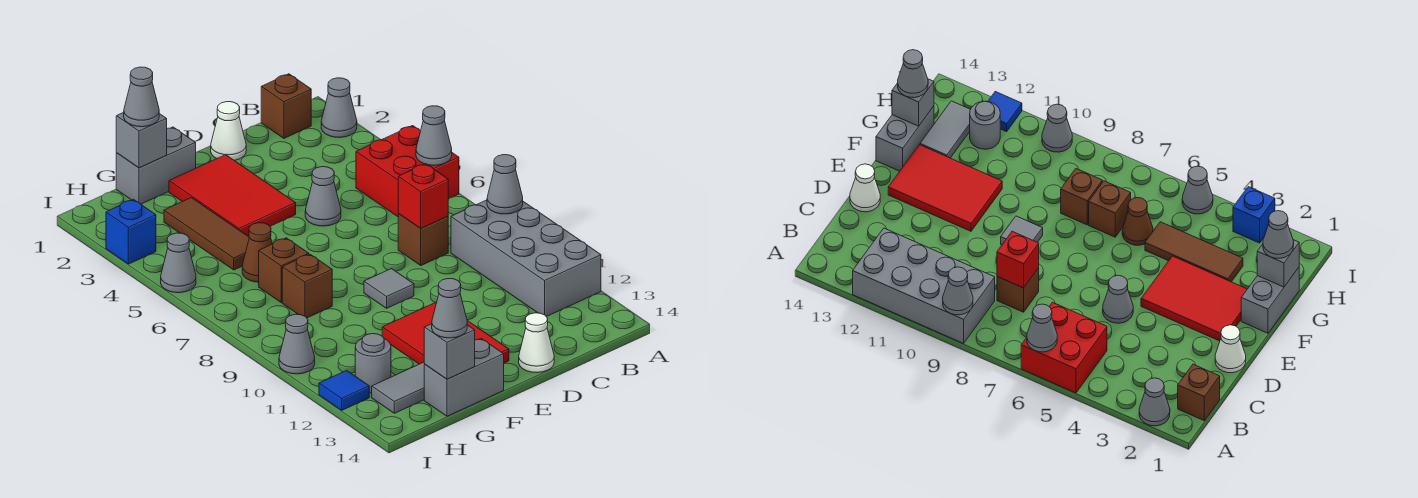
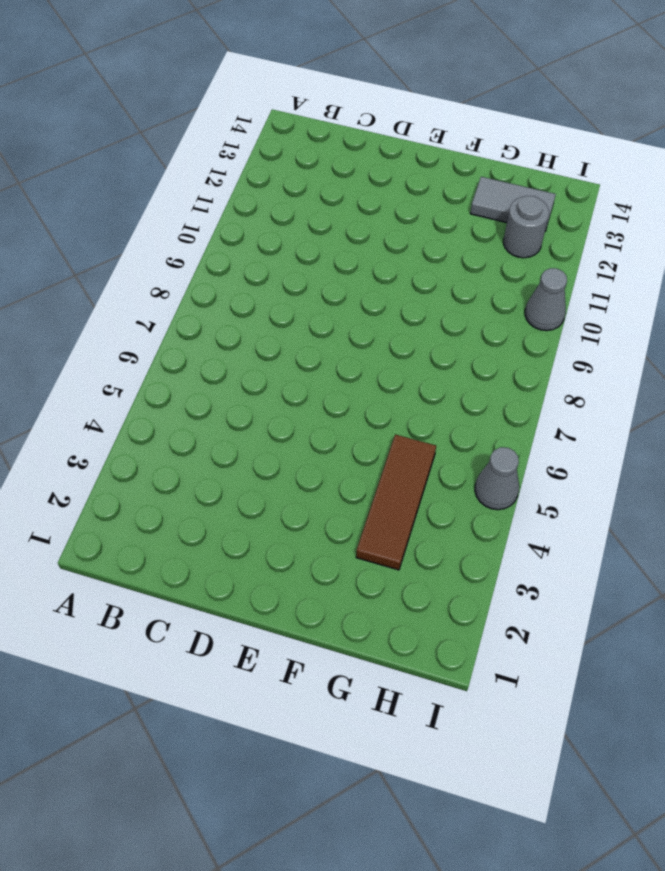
none -> grey 1x1 cone [321,78,357,137]
none -> red 2x2 brick [356,126,459,217]
none -> grey 2x4 brick [451,200,601,317]
none -> brown 1x1 brick [261,74,311,138]

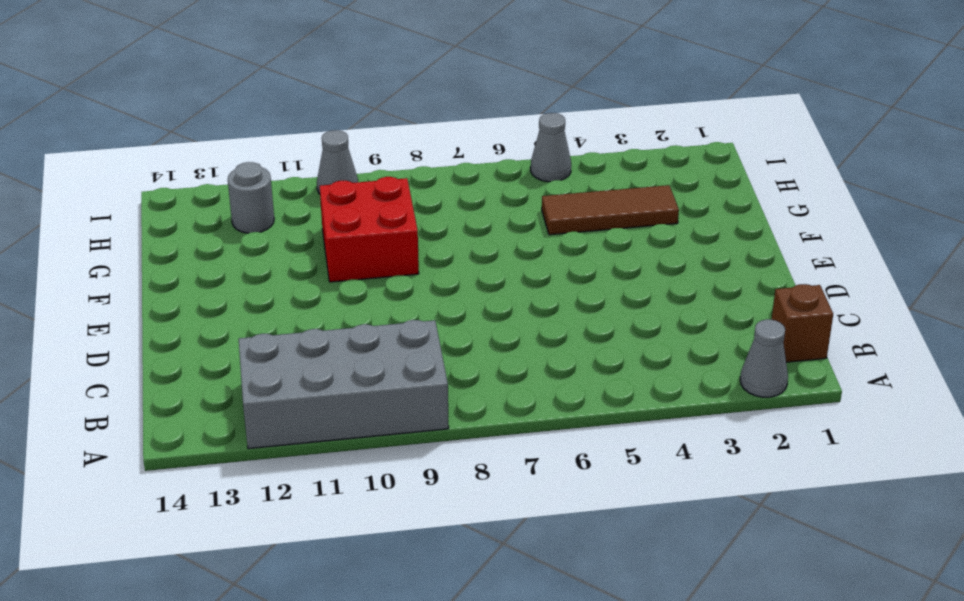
red 2x2 brick [320,177,419,282] -> red 2x2 brick moved to [356,126,459,217]
none -> brown 1x1 brick [398,214,448,265]
none -> white 1x1 cone [211,102,246,161]
none -> grey 1x1 cone [305,167,341,226]
none -> white 1x1 cone [519,313,554,373]

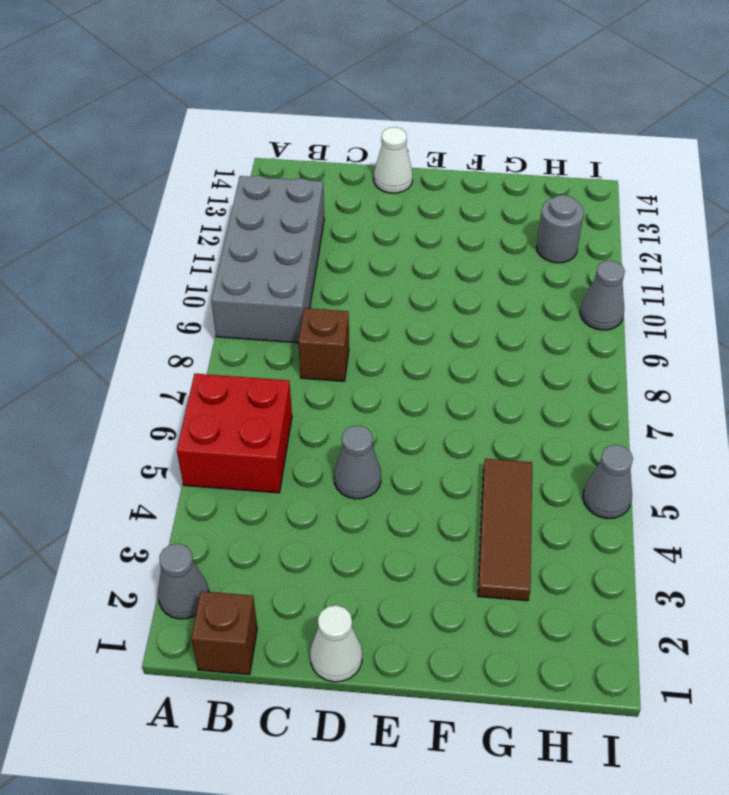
none -> red 2x3 tile [169,155,296,236]
none -> grey 1x1 tile [364,269,414,308]
none -> red 2x3 tile [382,302,509,364]
none -> grey 1x2 brick [116,127,196,204]

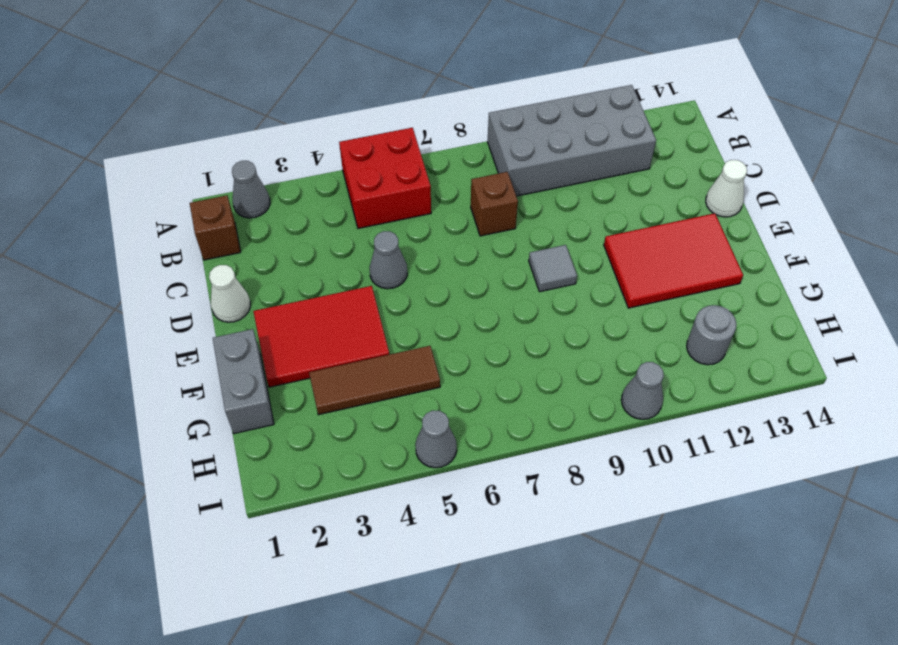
none -> grey 1x2 brick [424,339,504,416]
none -> brown 1x1 cone [242,223,272,282]
none -> brown 1x1 brick [259,238,309,302]
none -> brown 1x1 brick [282,254,332,318]

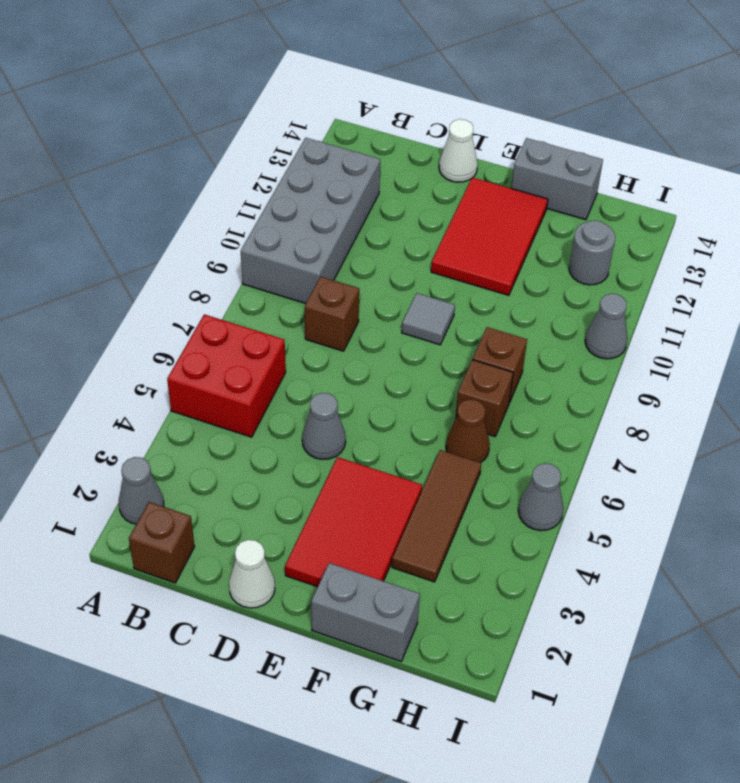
none -> grey 1x2 tile [372,362,424,413]
none -> blue 1x1 brick [106,199,156,264]
none -> blue 1x1 tile [319,371,369,410]
none -> grey 1x1 cone [416,106,452,165]

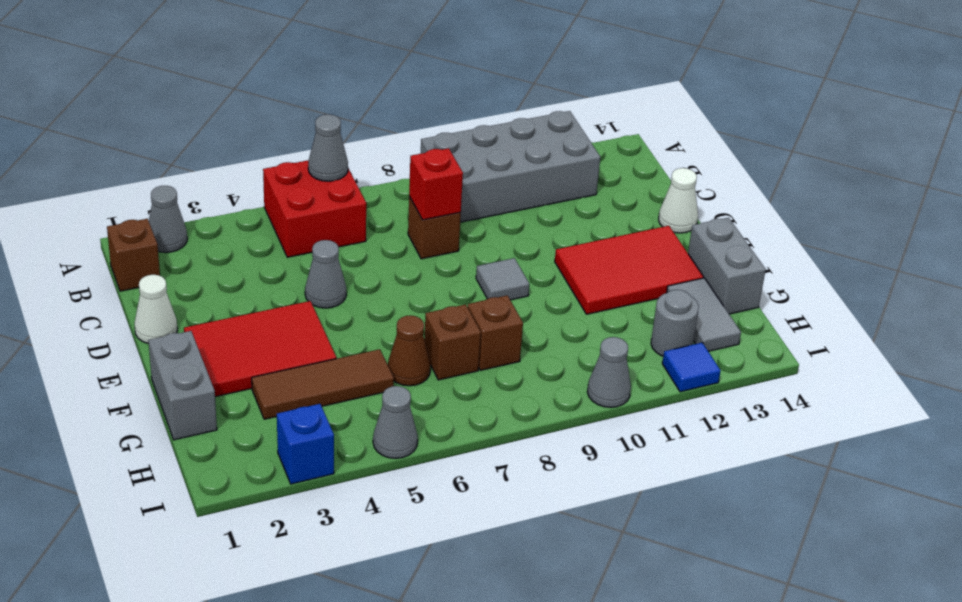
none -> grey 1x1 cone [487,155,523,214]
none -> grey 1x1 brick [116,112,167,168]
none -> grey 1x1 brick [424,324,475,379]
none -> grey 1x1 cone [124,67,159,127]

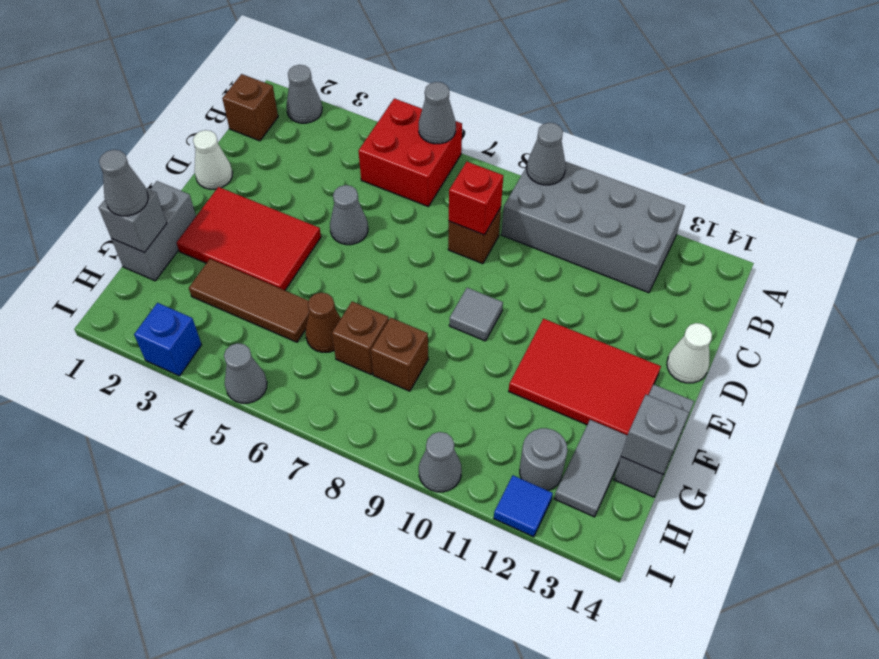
none -> grey 1x1 cone [432,279,467,338]

